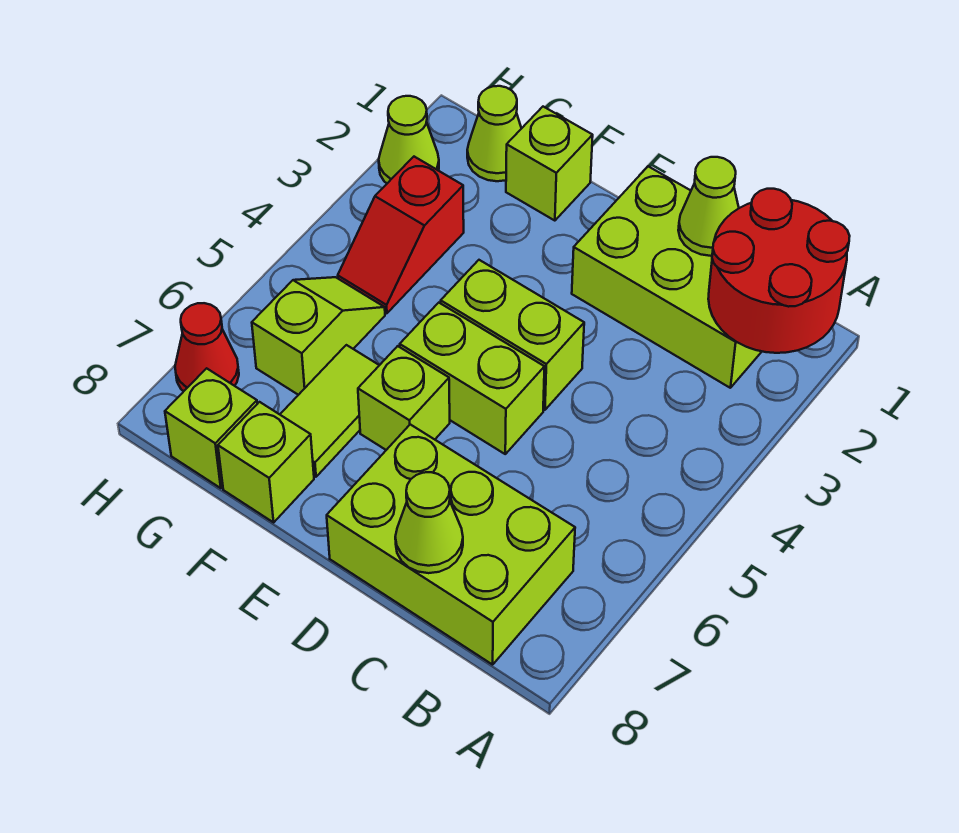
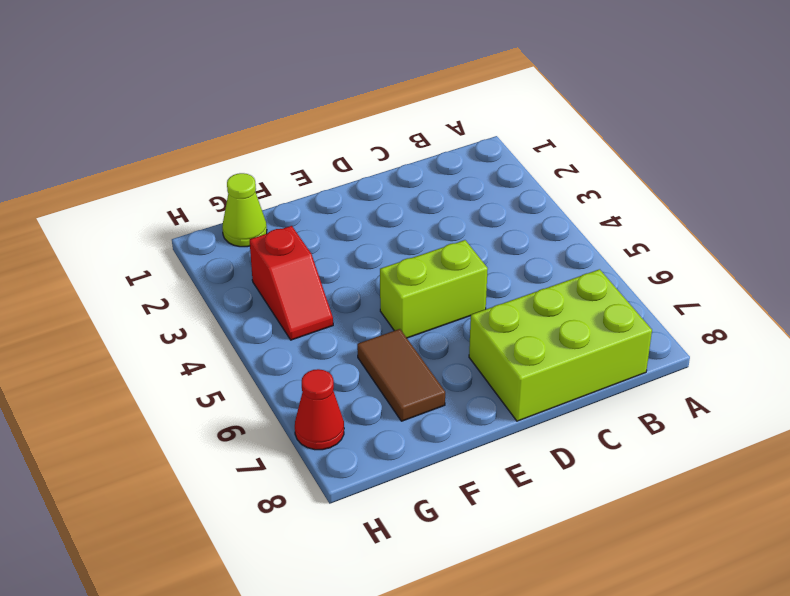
brown 1x2 tile [357,329,445,421] -> lime 1x2 tile [280,345,379,477]
none -> lime 2x3 brick [572,166,762,388]
none -> lime 1x2 brick [441,260,584,410]
none -> lime 1x1 brick [358,346,450,450]

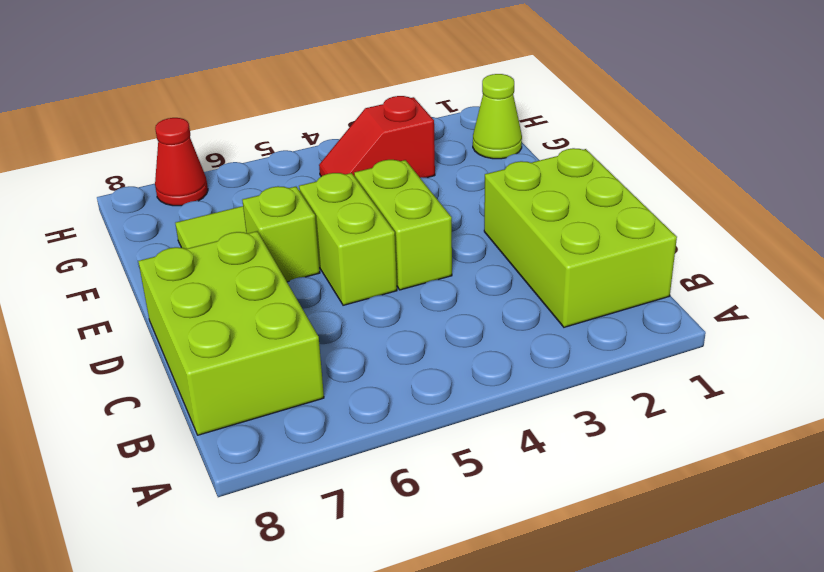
none -> lime 1x1 brick [506,107,593,221]
none -> lime 1x1 brick [218,402,314,522]
none -> lime 1x2 slope [252,277,385,395]

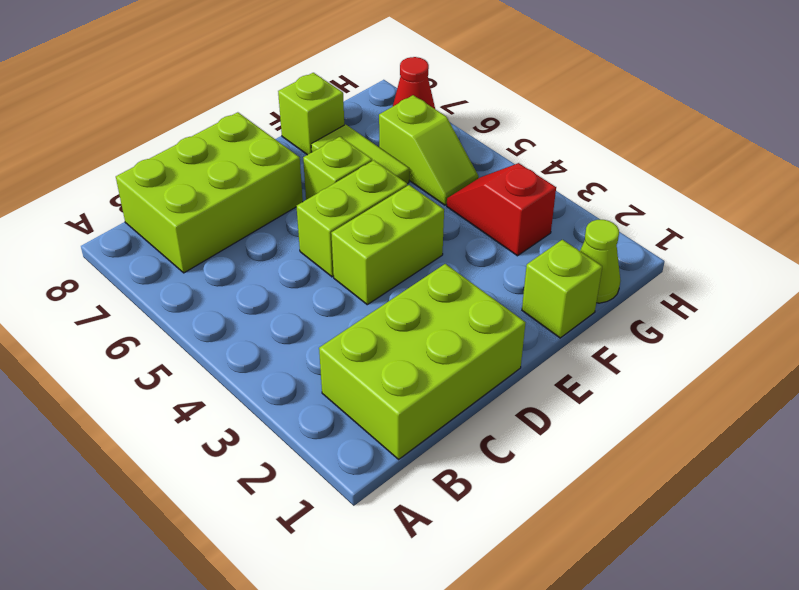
none -> lime 1x1 brick [165,368,257,488]
none -> lime 1x1 cone [379,96,439,183]
none -> red 2x2 round brick [708,189,850,353]

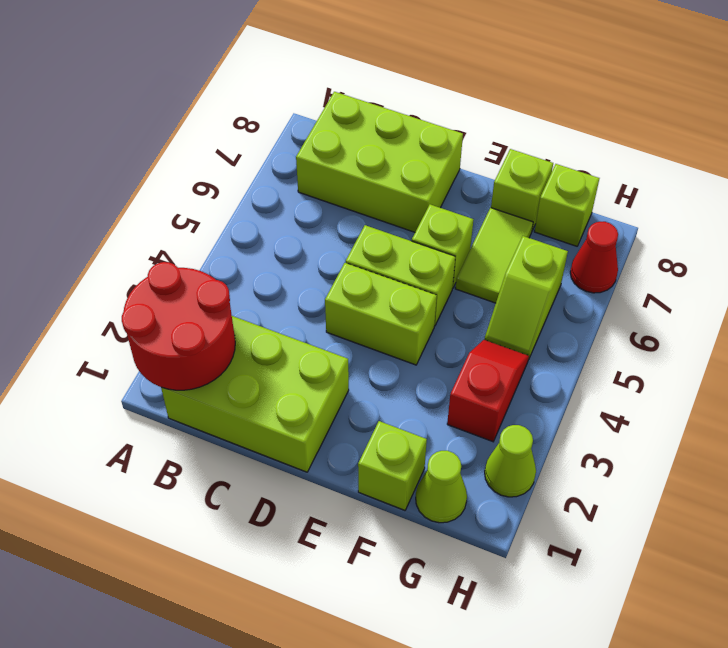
none -> lime 1x1 cone [678,157,739,256]
none -> lime 1x1 cone [395,472,463,573]

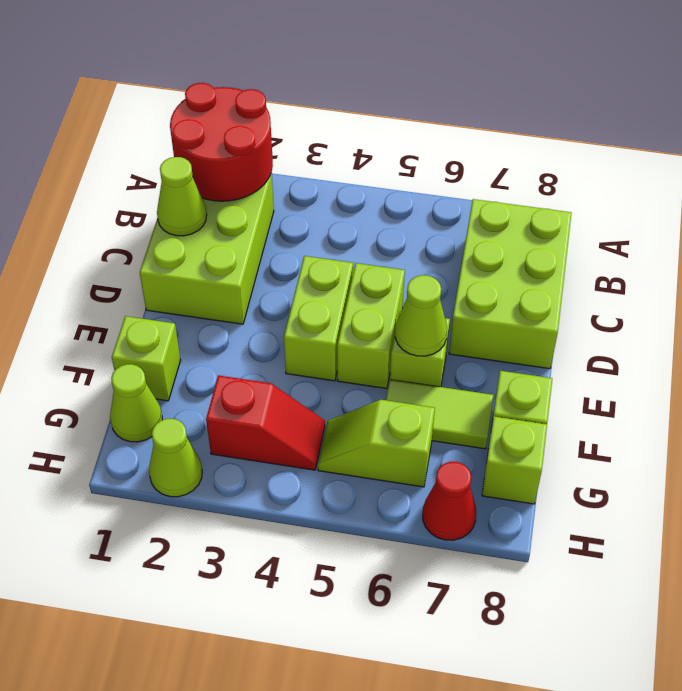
lime 1x1 cone [395,275,447,356] -> lime 1x1 cone moved to [395,472,463,573]

